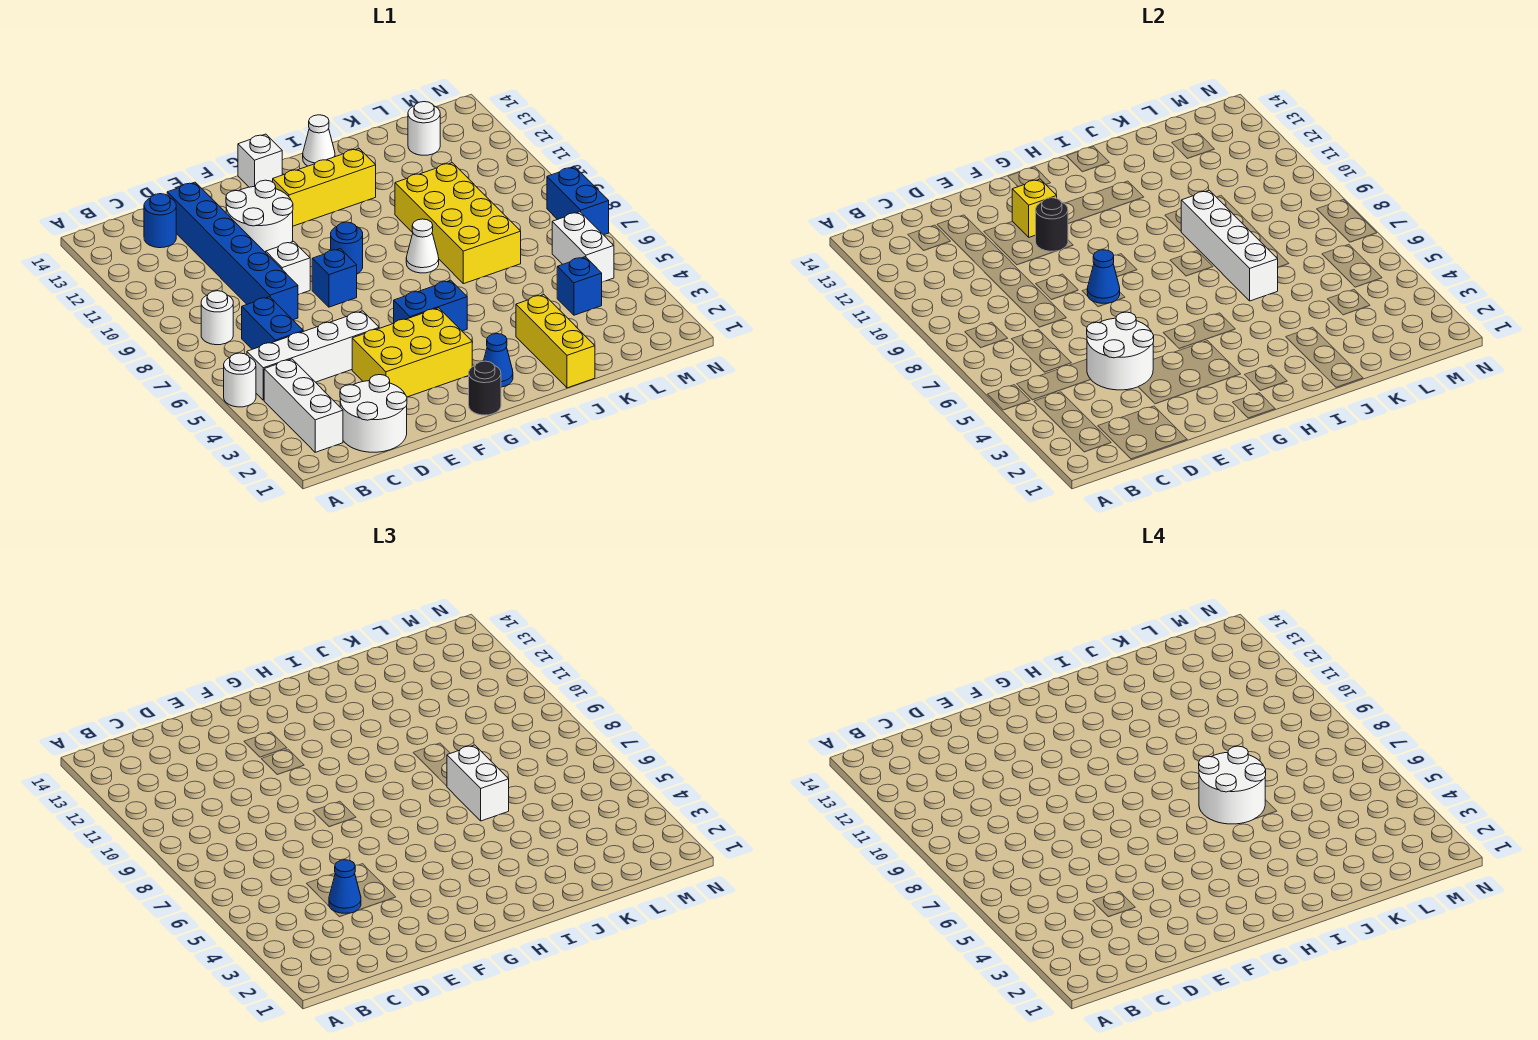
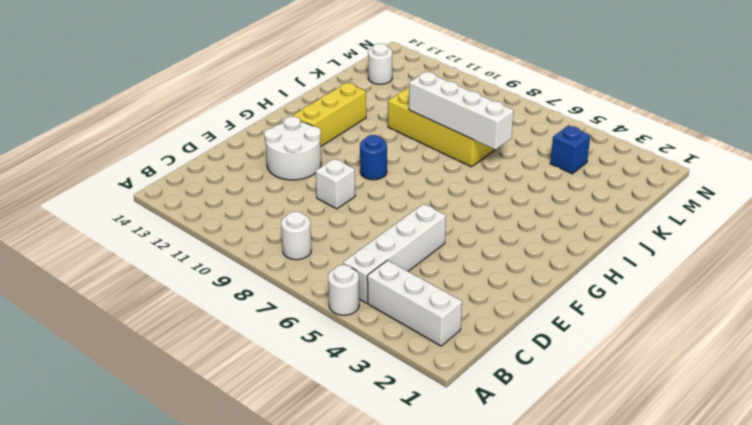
none -> white 2x2 round brick [340,375,407,452]
none -> blue 1x2 brick [242,297,303,349]
none -> blue 1x1 round brick [144,194,176,248]
none -> blue 1x6 brick [167,182,298,320]

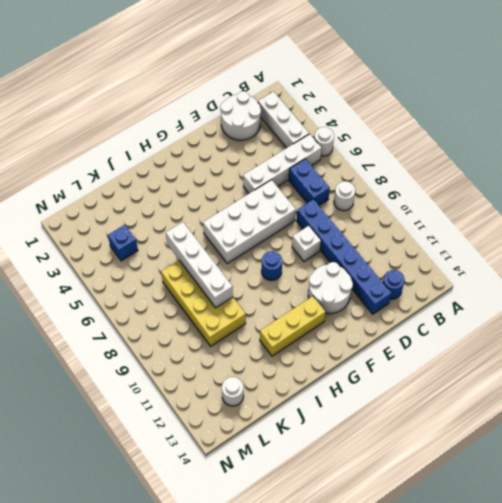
white 2x4 brick [203,180,296,263] -> none
none -> yellow 2x3 brick [352,308,472,397]
none -> blue 1x1 brick [312,249,357,307]
none -> black 1x1 round brick [469,361,501,415]
none -> blue 1x2 brick [394,280,467,331]

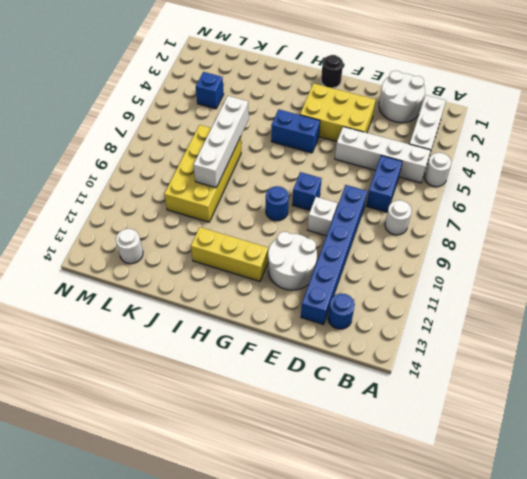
none -> white 1x1 brick [238,134,282,187]
none -> blue 1x1 cone [484,334,513,387]
none -> white 1x1 cone [406,219,439,273]
none -> white 1x1 cone [303,115,335,166]

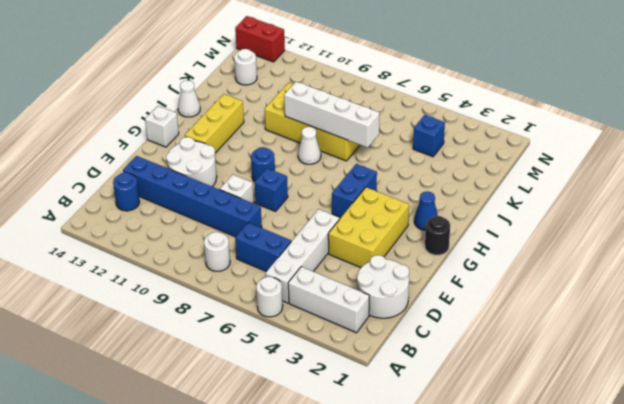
red 1x2 brick [235,16,285,62] -> none
none -> yellow 1x3 brick [516,295,595,388]
none -> white 1x2 brick [552,212,614,282]
none -> blue 1x2 brick [547,167,609,235]
none -> white 2x2 round brick [1087,312,1154,390]

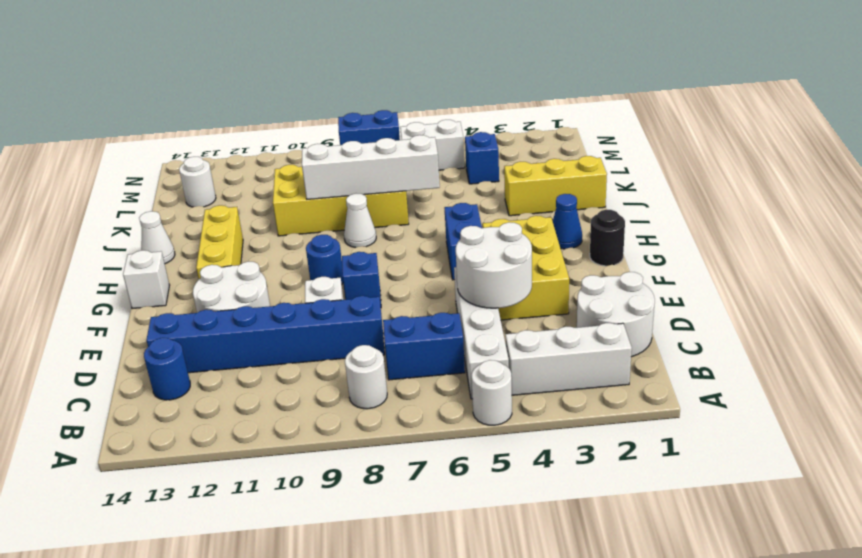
none -> blue 1x1 cone [1087,250,1120,303]
none -> black 1x1 round brick [1036,198,1068,251]
none -> yellow 1x1 brick [1012,179,1057,237]
none -> blue 1x1 cone [329,860,361,913]

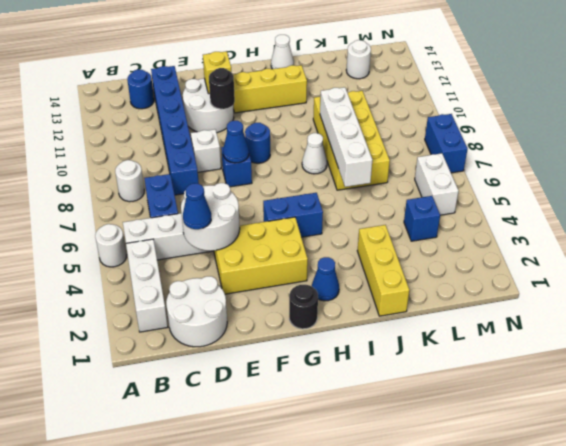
none -> white 1x1 brick [238,134,282,187]
none -> white 1x2 brick [447,745,509,821]
none -> white 2x2 round brick [1199,746,1266,824]

